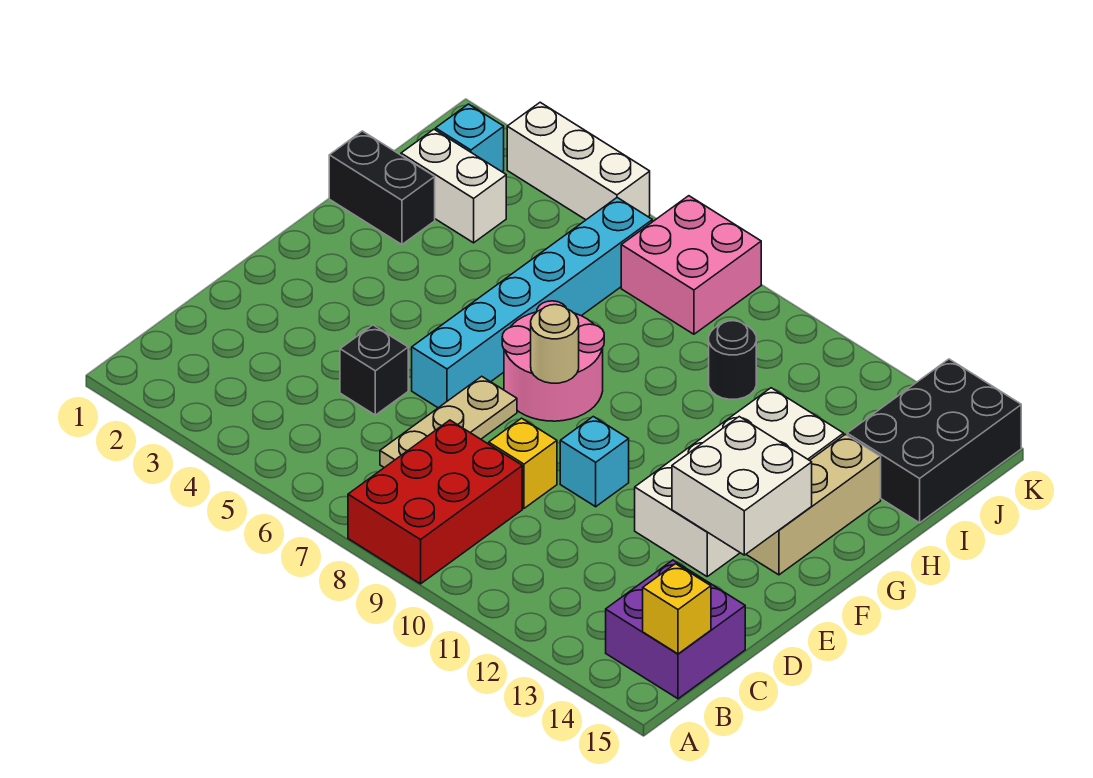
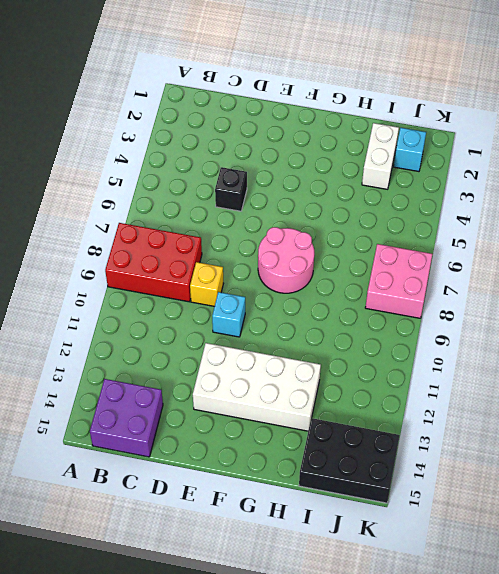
none -> tan 1x3 plate [380,376,517,468]
none -> cyan 1x6 brick [412,198,652,408]
none -> tan 1x3 brick [746,434,881,575]

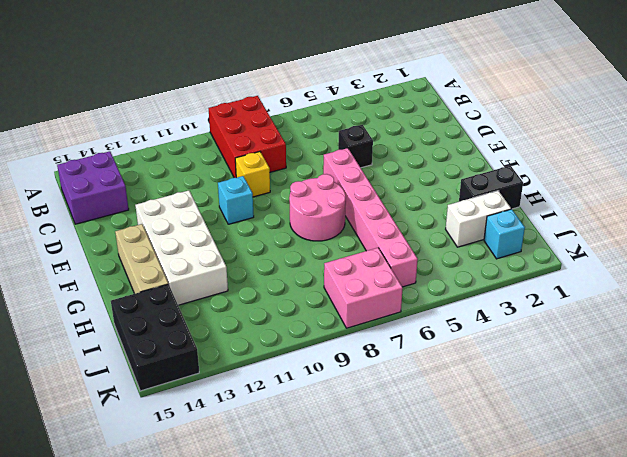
pink 1x6 brick [323,148,418,287] -> cyan 1x6 brick [412,198,652,408]
none -> tan 1x3 plate [380,376,517,468]
none -> black 1x1 round brick [709,321,756,399]
none -> white 1x3 brick [507,102,650,220]

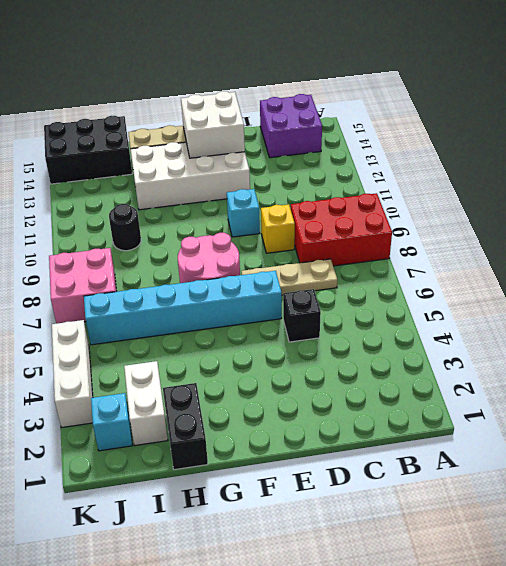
none -> yellow 1x1 brick [643,564,711,654]
none -> tan 1x1 round brick [531,305,579,383]

